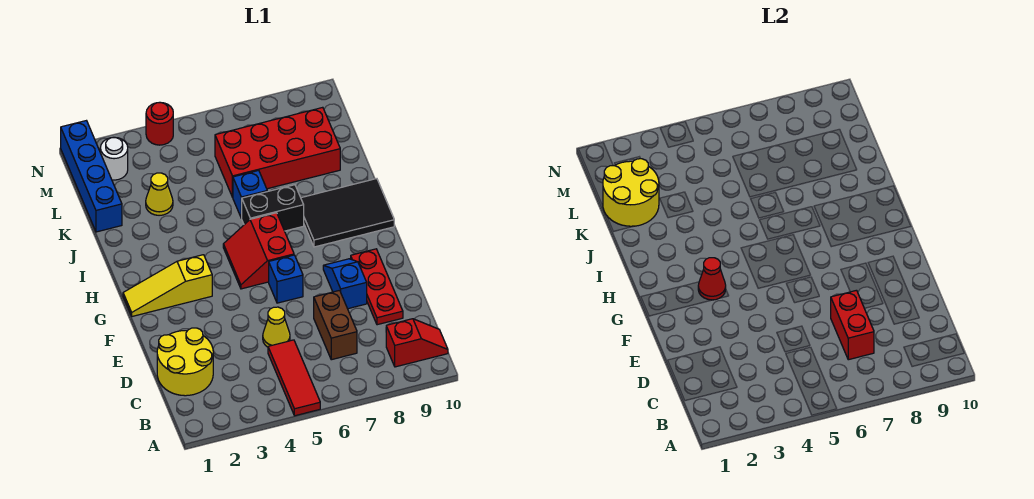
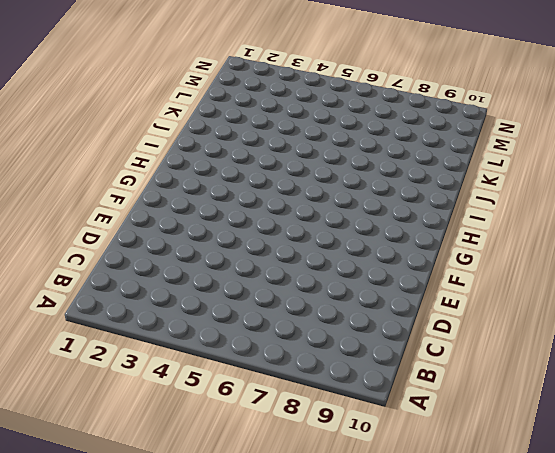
none -> red 1x3 tile [268,340,320,416]
none -> red 1x2 slope [386,319,448,367]
none -> yellow 2x2 round brick [157,328,213,396]

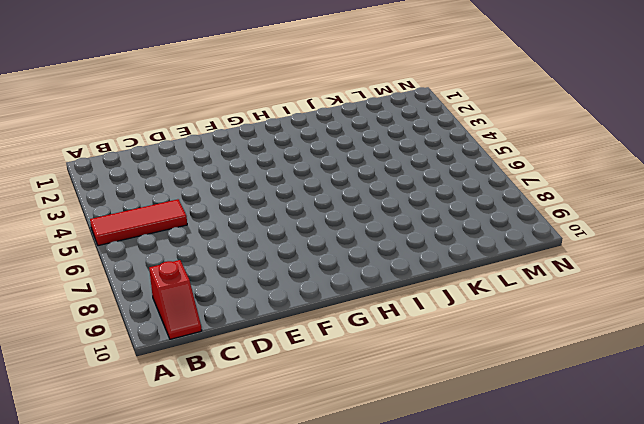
none -> yellow 2x2 round brick [157,328,213,396]
none -> brown 1x2 brick [314,290,357,360]
none -> yellow 1x1 cone [263,307,290,347]

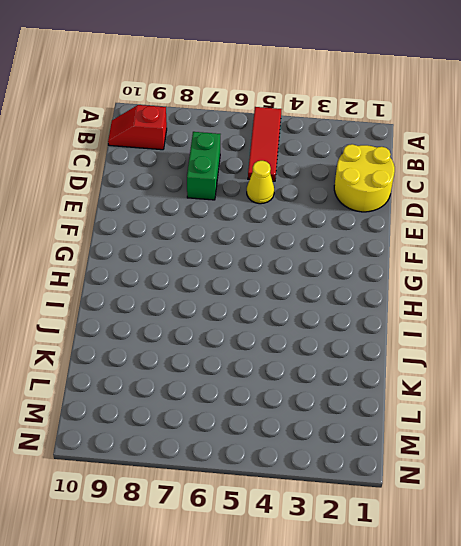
green 1x2 brick [187,132,220,200] -> brown 1x2 brick [314,290,357,360]
none -> red 1x3 plate [351,249,403,325]
none -> blue 1x2 slope [323,259,367,309]
none -> blue 1x1 brick [269,255,303,303]

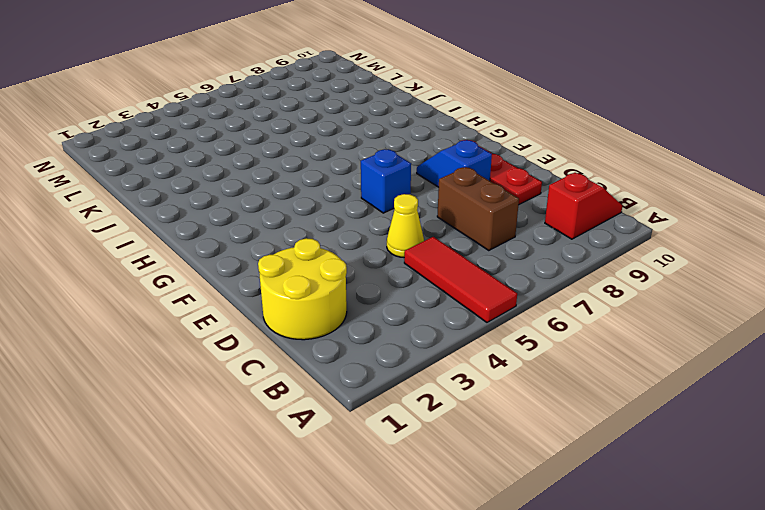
none -> yellow 1x3 slope [123,255,212,316]
none -> red 2x2 slope [223,213,294,289]
none -> black 2x3 tile [301,179,394,247]

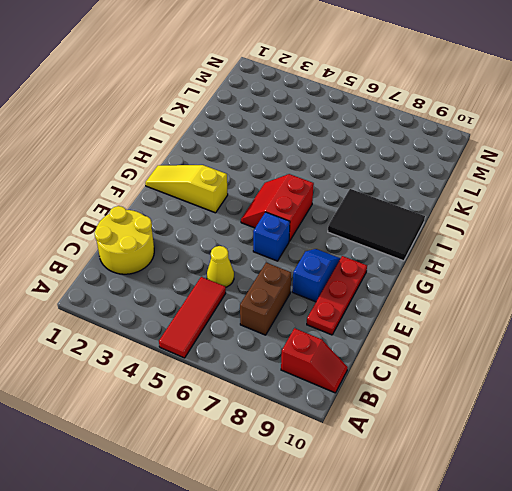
none -> black 1x2 brick [241,185,304,231]
none -> blue 1x1 brick [233,170,267,218]
none -> blue 1x4 brick [61,121,122,232]

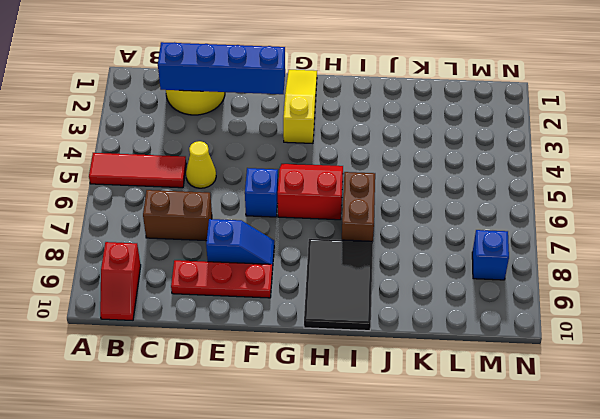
blue 1x4 brick [158,42,285,94] -> blue 1x4 brick moved to [61,121,122,232]
brown 1x2 brick [342,172,375,241] -> black 1x2 brick [241,185,304,231]
blue 1x1 brick [472,230,509,280] -> blue 1x1 brick moved to [233,170,267,218]
none -> yellow 1x1 cone [146,173,173,215]
none -> red 2x4 brick [215,107,340,197]
none -> white 1x1 round brick [100,137,128,180]

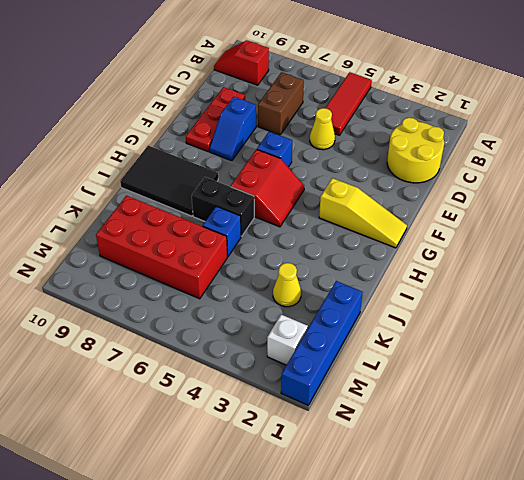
white 1x1 brick [267,315,308,365] -> white 1x1 round brick [100,137,128,180]
none -> red 1x1 round brick [146,102,173,145]
none -> red 1x2 brick [831,290,874,360]
none -> red 1x1 cone [698,258,726,300]

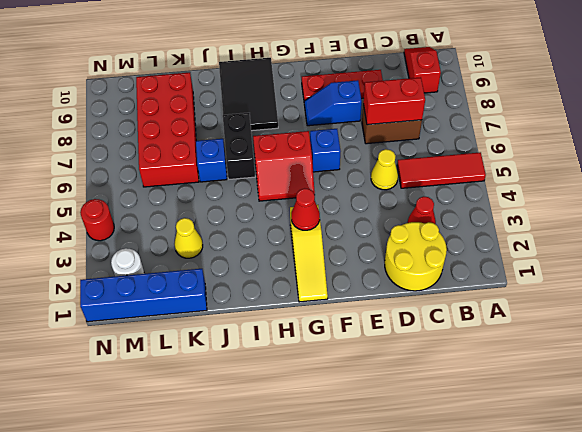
red 1x1 cone [408,197,436,224] -> none
none -> yellow 2x2 round brick [603,159,659,226]

